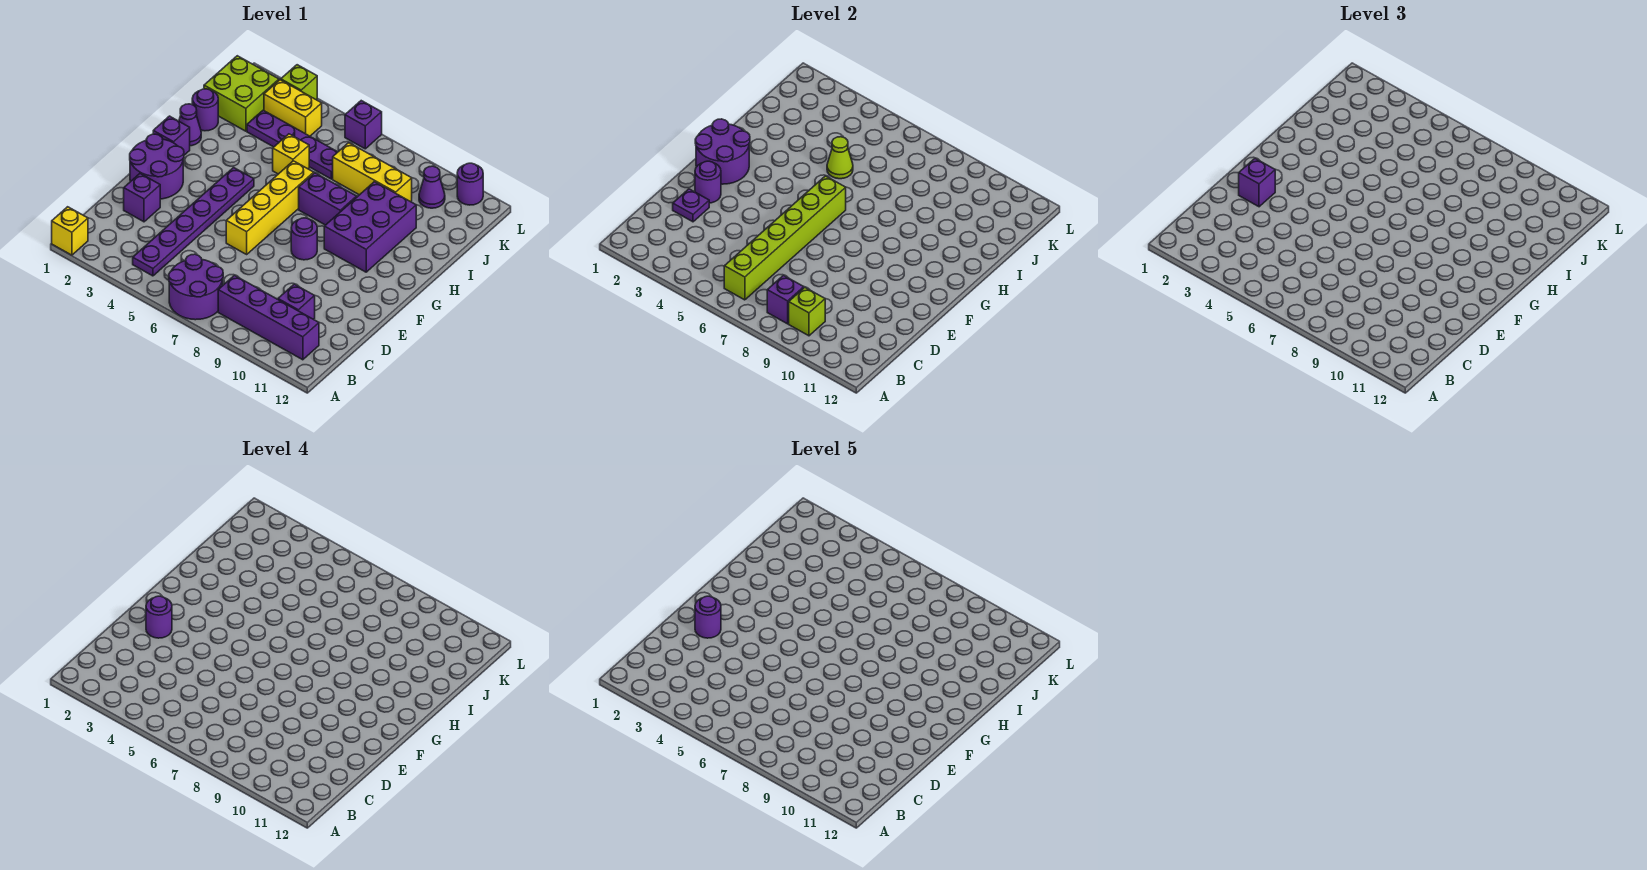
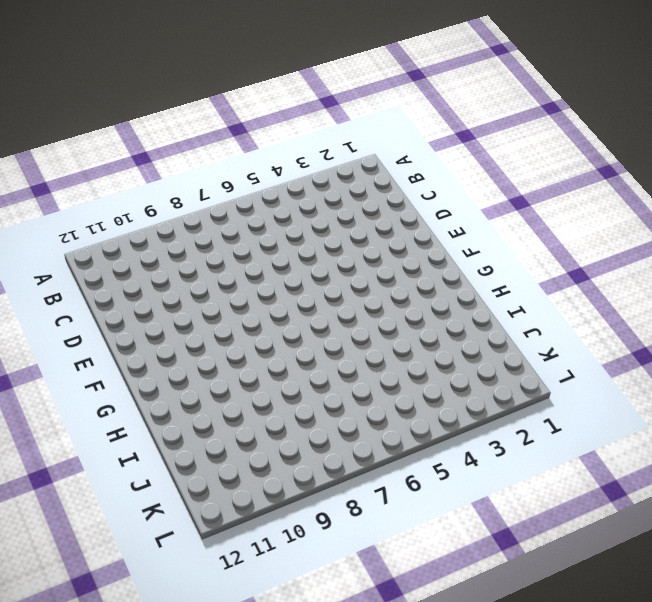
none -> yellow 1x1 brick [52,207,88,255]
none -> purple 2x2 round brick [169,254,223,320]
none -> purple 1x6 plate [133,168,254,276]
none -> purple 1x4 brick [218,275,319,360]

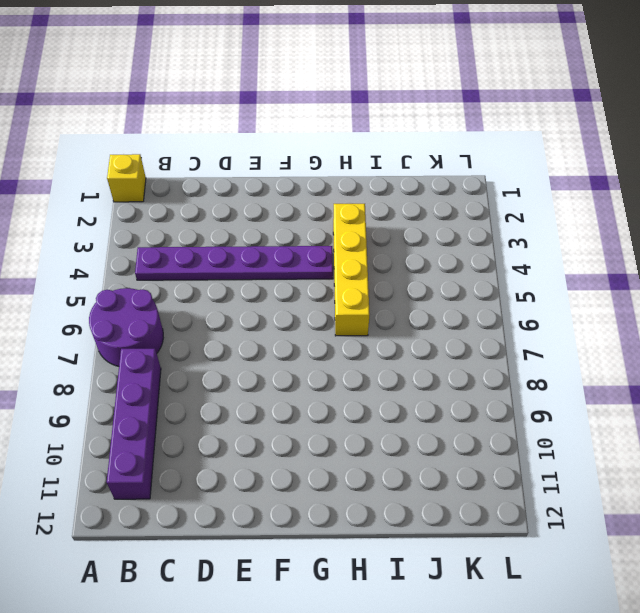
yellow 1x4 brick [333,204,370,336] -> yellow 1x4 brick turned to [226,161,314,254]
none -> purple 1x1 brick [278,284,315,319]
none -> purple 1x1 brick [124,174,160,222]
none -> purple 2x2 round brick [130,134,184,199]
none -> purple 1x1 round brick [291,218,317,260]

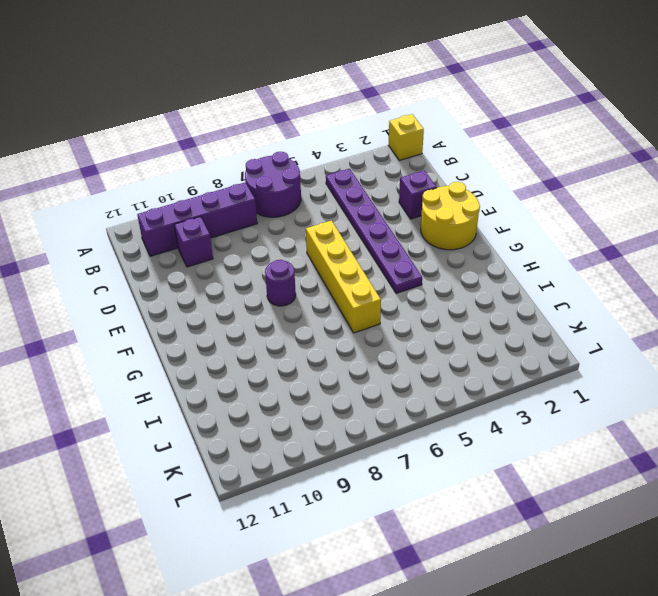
yellow 2x2 round brick [421,182,480,250] -> purple 2x2 round brick [130,134,184,199]
none -> purple 1x1 brick [153,116,190,155]
none -> purple 2x3 brick [324,182,416,272]
none -> purple 1x1 cone [179,104,201,146]
none -> purple 1x2 brick [299,173,357,225]

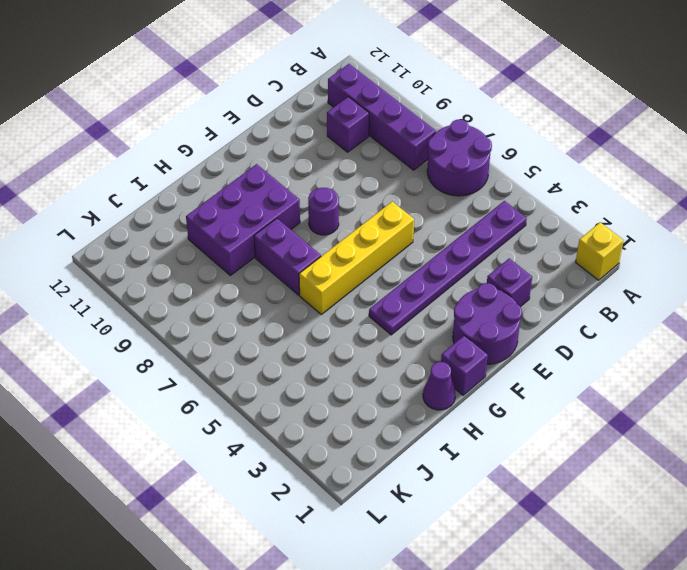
none -> purple 1x1 round brick [192,89,218,131]
none -> yellow 1x1 brick [273,134,309,174]
none -> lime 2x2 brick [204,56,279,131]
none -> purple 1x4 plate [247,110,337,179]

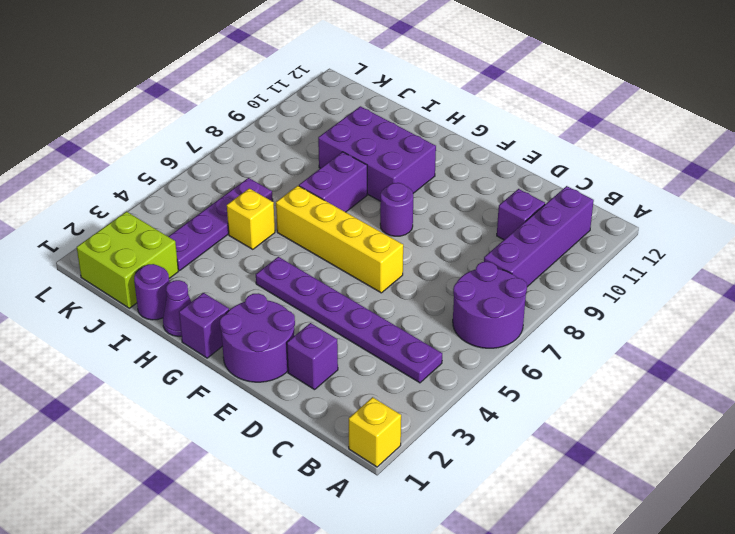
none -> yellow 1x3 brick [333,143,412,202]
none -> yellow 1x2 brick [264,80,322,136]
none -> purple 1x1 cone [419,166,445,208]
none -> lime 1x1 brick [281,65,317,100]

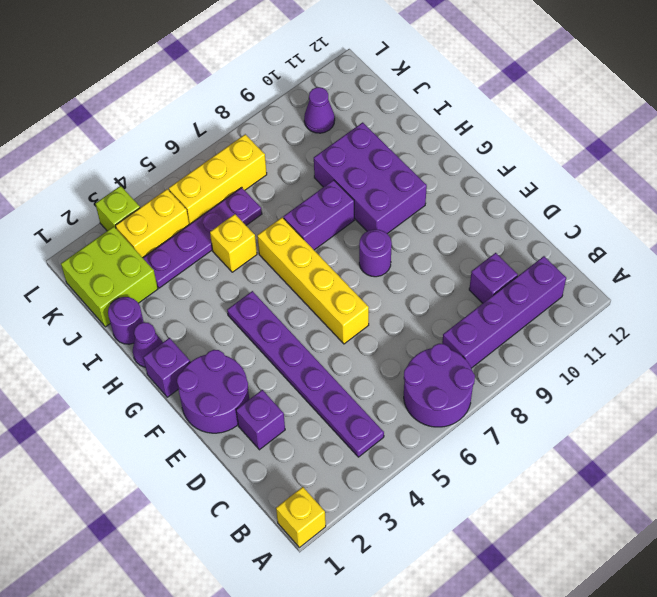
yellow 1x3 brick [169,134,267,224] -> yellow 1x3 brick moved to [333,143,412,202]
none -> purple 1x1 brick [345,101,382,149]
none -> purple 1x1 round brick [457,163,483,205]
none -> lime 1x6 brick [724,176,846,300]
none -> purple 1x1 brick [767,275,804,324]

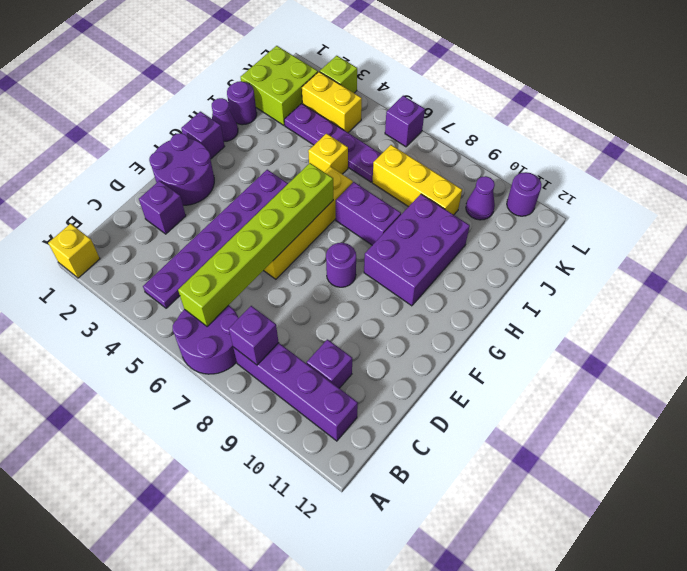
none -> lime 1x1 brick [789,288,825,336]
none -> purple 1x1 plate [673,189,709,222]
none -> purple 1x1 round brick [695,161,721,203]
none -> purple 2x2 round brick [695,119,750,184]

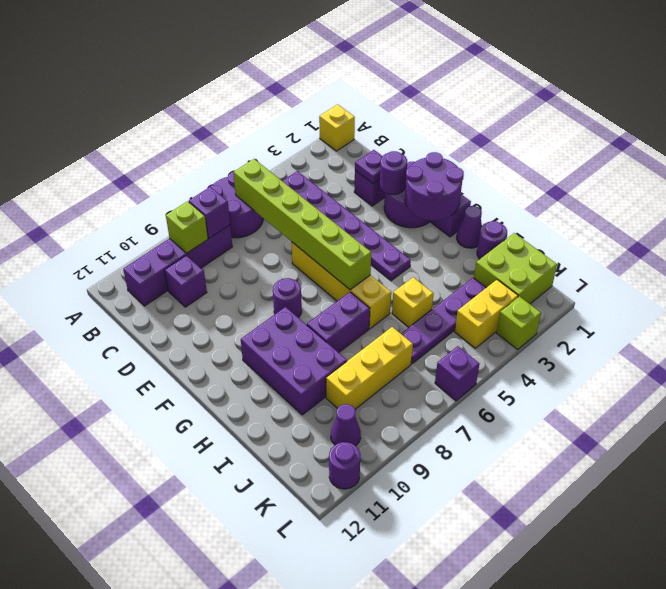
none -> lime 1x1 cone [827,137,853,179]
none -> purple 1x1 brick [1239,159,1275,207]
none -> purple 1x1 round brick [146,596,172,638]
none -> purple 1x1 round brick [695,596,721,638]

